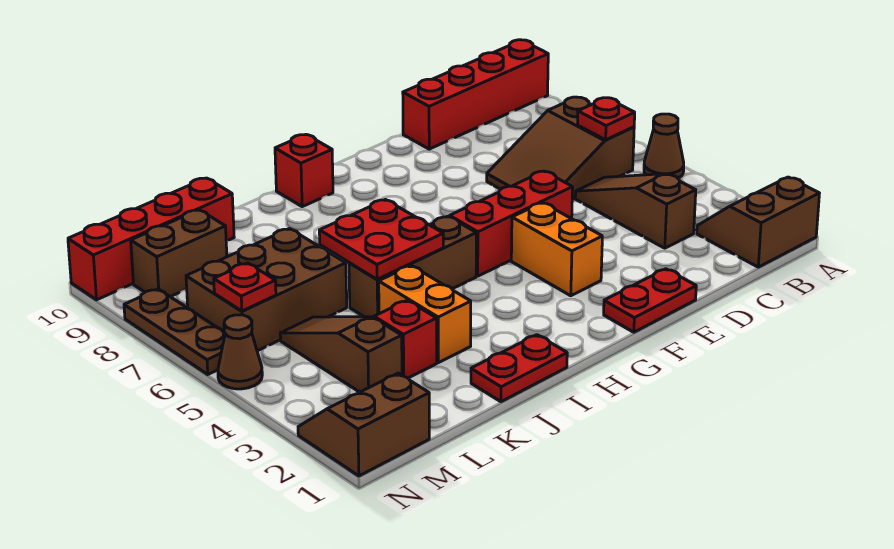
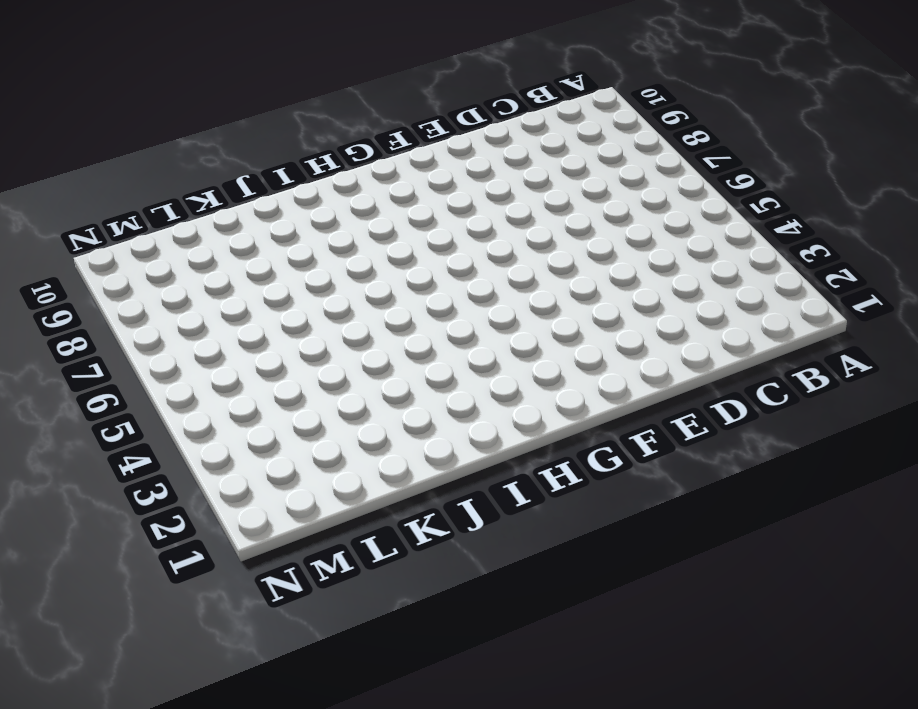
none -> brown 2x2 slope [697,177,820,267]
none -> brown 1x1 cone [644,114,684,178]
none -> red 1x4 brick [403,40,548,149]

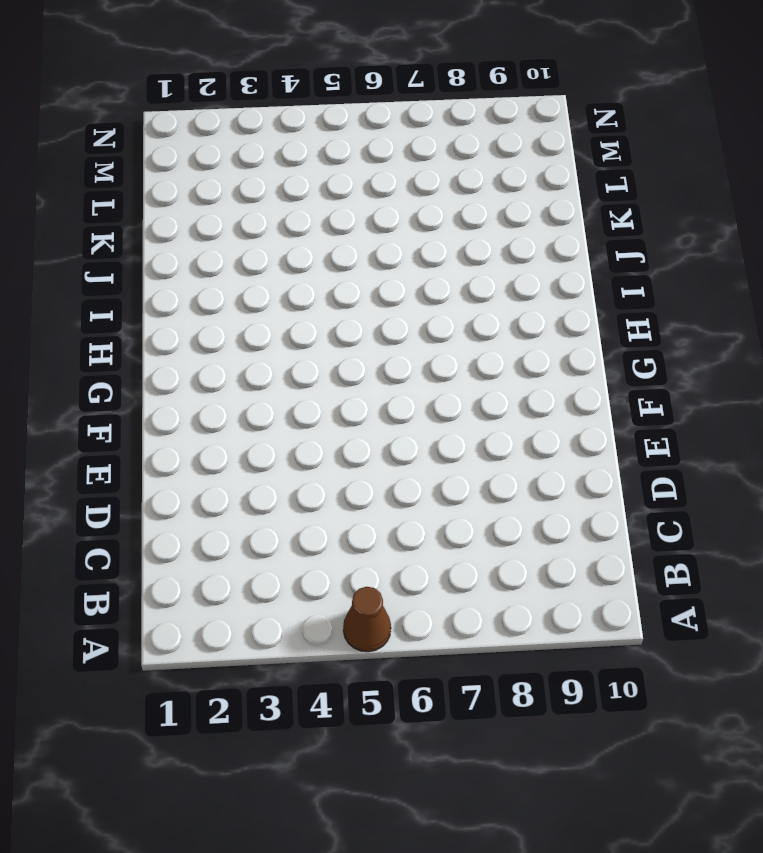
none -> brown 2x2 slope [697,177,820,267]
none -> red 1x4 brick [403,40,548,149]
none -> brown 2x3 slope [487,97,634,199]

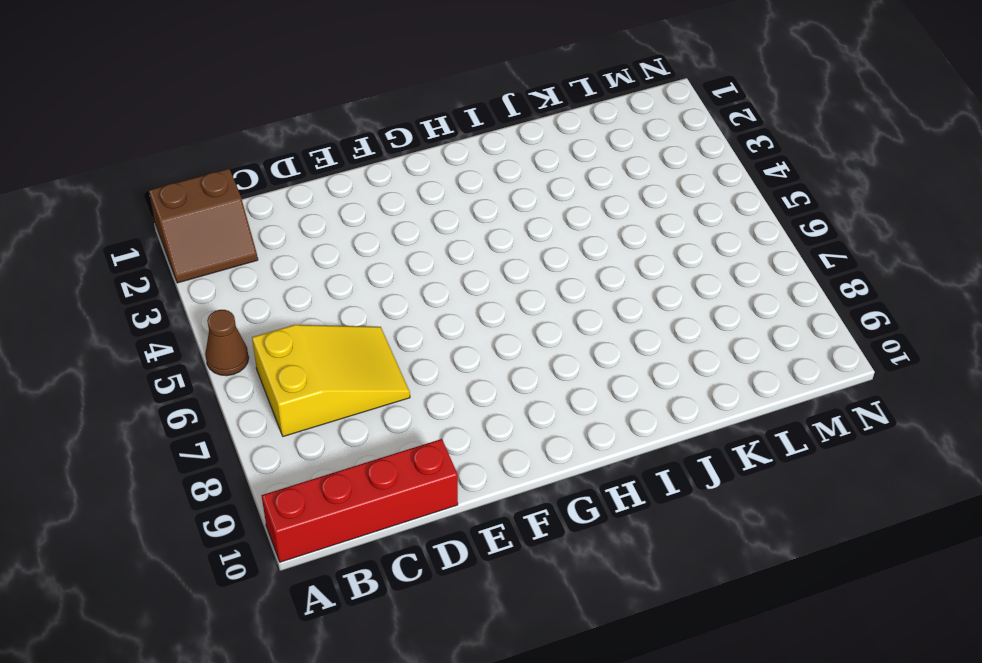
yellow 2x3 slope [252,325,410,436] -> brown 2x3 slope [487,97,634,199]
none -> brown 1x3 slope [575,174,696,248]
none -> red 1x2 plate [604,269,696,332]
none -> red 1x3 brick [450,171,573,276]

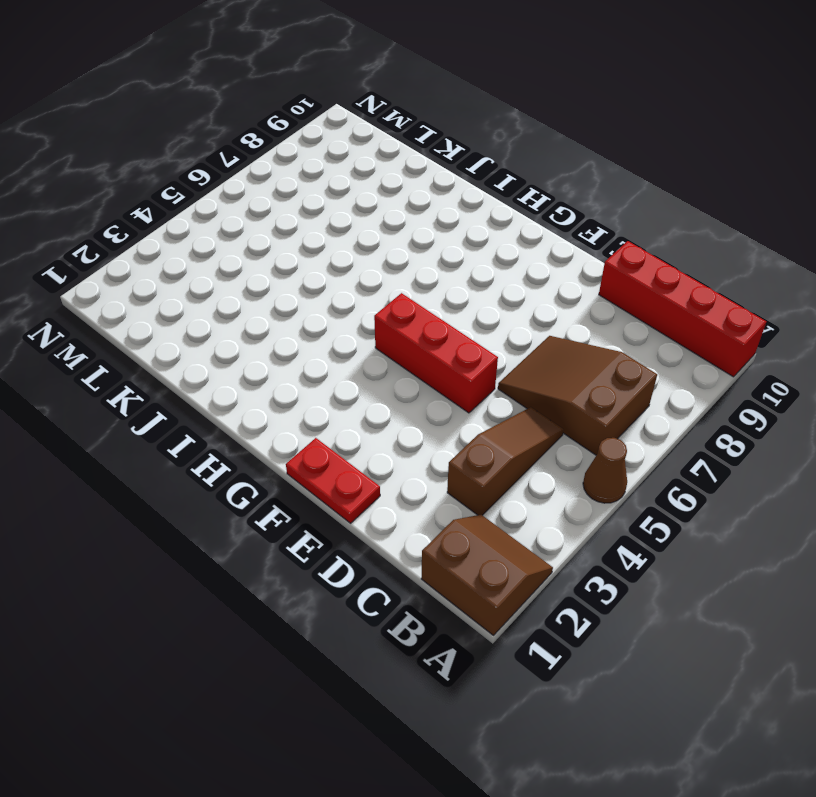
none -> orange 1x2 brick [511,203,602,296]
none -> brown 1x3 brick [349,216,476,318]
none -> red 1x1 brick [275,135,333,207]

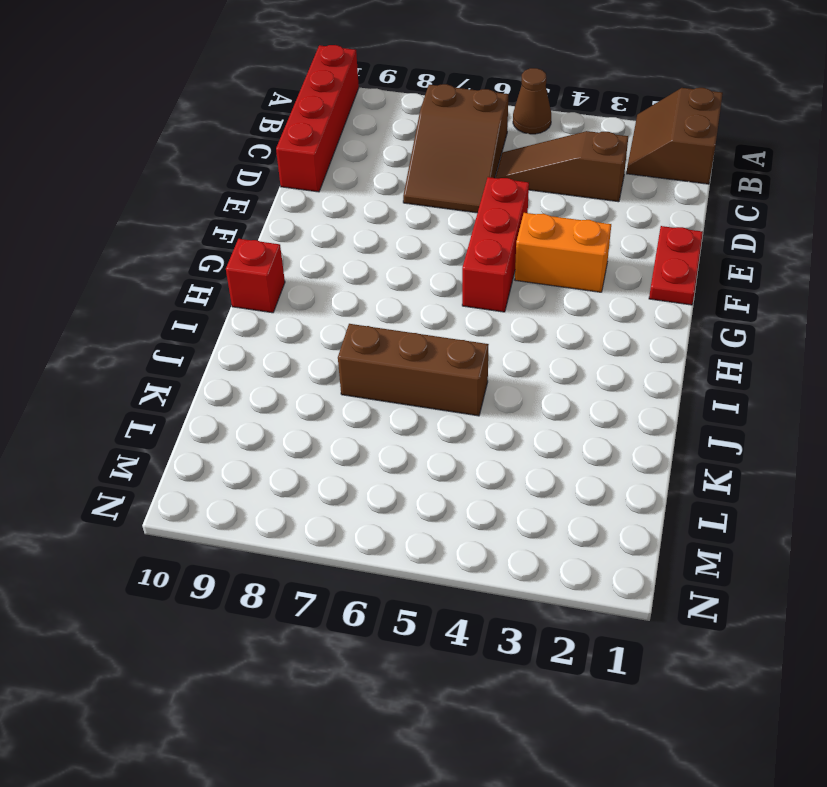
brown 1x3 brick [338,324,489,416] -> brown 1x3 brick turned to [349,216,476,318]
none -> red 1x2 plate [471,335,567,402]
none -> orange 1x2 brick [379,266,471,363]
none -> red 1x1 brick [374,300,437,378]

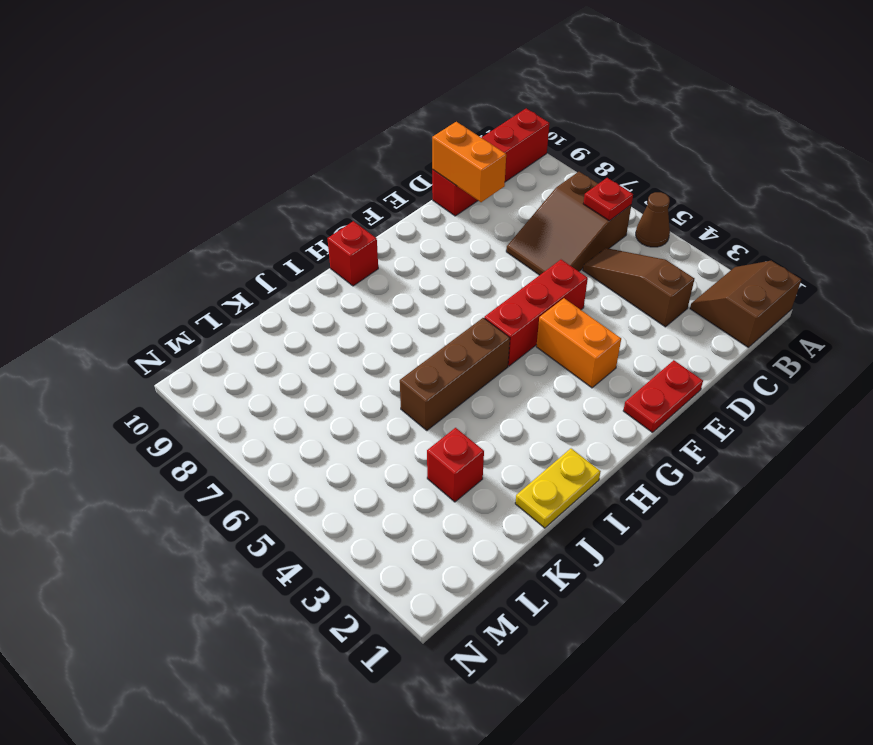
orange 1x2 brick [432,122,506,202] -> orange 1x2 brick moved to [379,266,471,363]
yellow 1x2 plate [515,449,601,528] -> red 1x2 plate [471,335,567,402]
none -> brown 2x3 brick [186,229,347,351]
none -> red 1x4 brick [68,178,234,300]
none -> brown 1x3 slope [280,317,402,392]

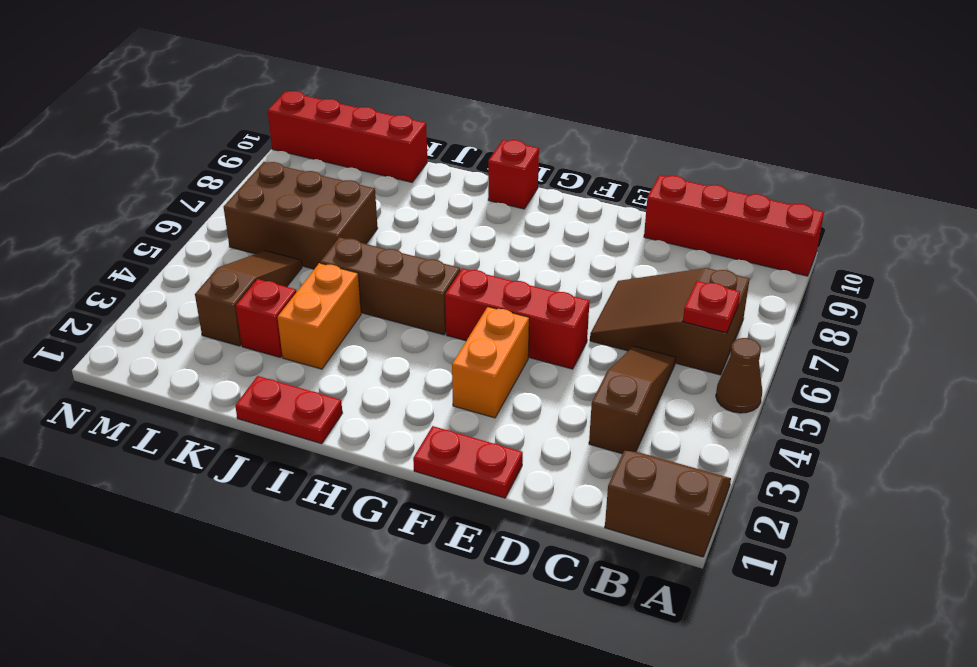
none -> brown 1x2 brick [131,210,227,297]
none -> brown 2x2 slope [298,373,429,476]
none -> brown 1x1 cone [218,315,262,389]

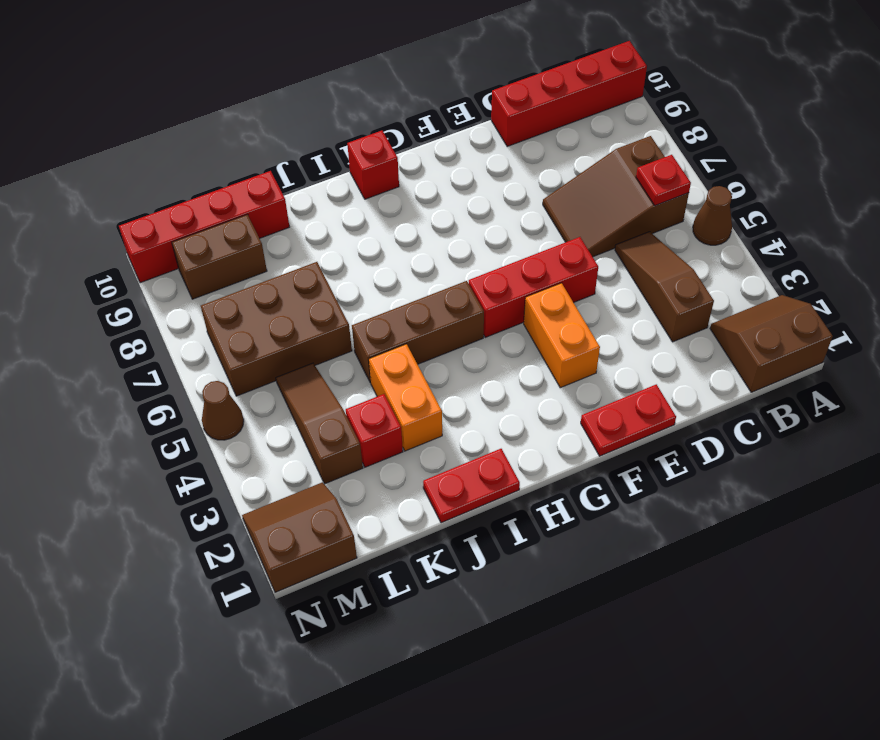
none -> brown 1x3 plate [124,289,225,374]
none -> red 2x2 plate [319,200,443,279]
none -> red 1x1 plate [214,263,276,311]

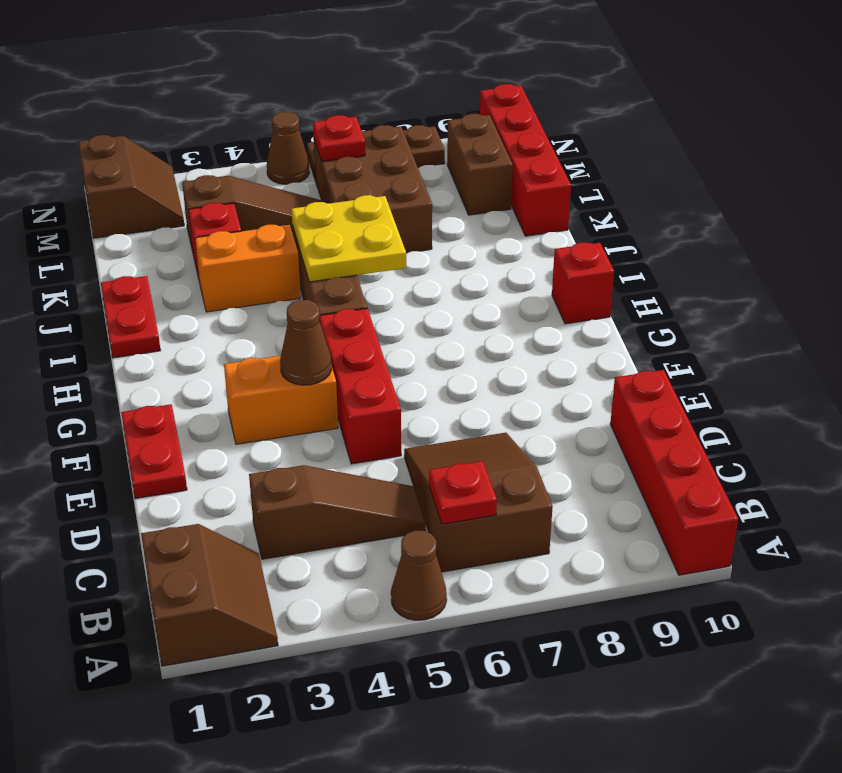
brown 1x1 cone [280,300,332,385] -> none
yellow 2x2 plate [291,195,406,282] -> red 2x2 plate [319,200,443,279]

